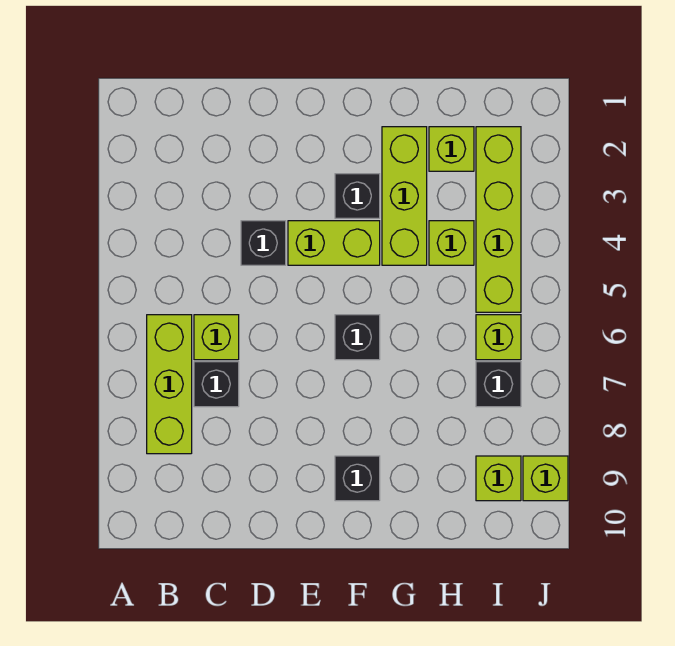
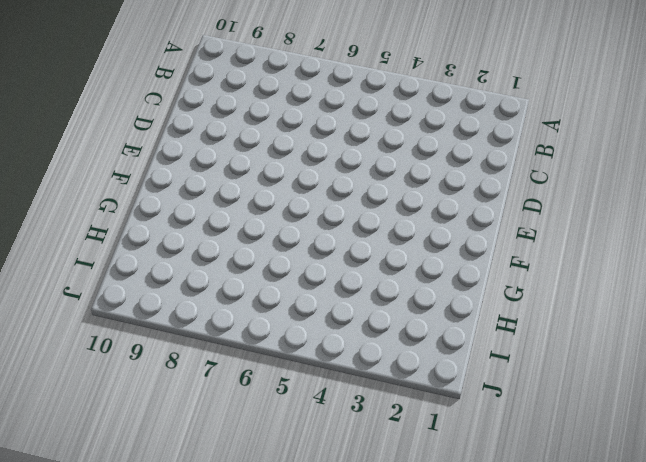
none -> lime 1x3 brick [147,315,192,454]
none -> lime 1x1 brick [194,315,239,360]
none -> black 1x1 brick [194,362,239,407]

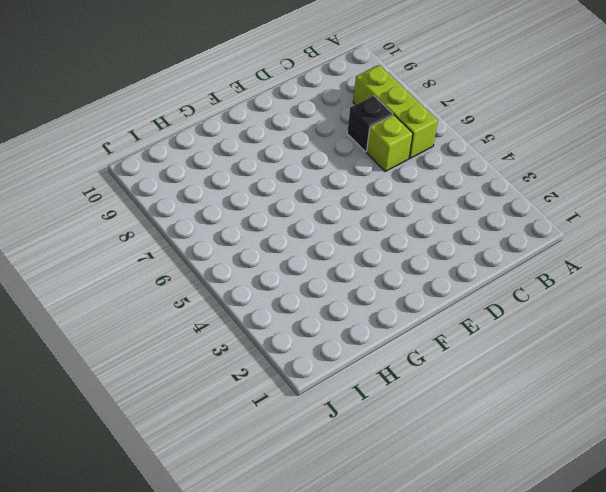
none -> black 1x1 brick [241,221,286,265]
none -> lime 1x2 brick [288,221,380,265]
none -> black 1x1 brick [335,174,380,218]

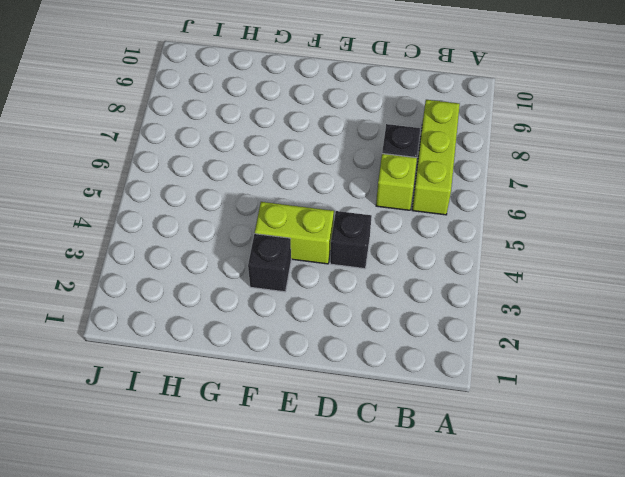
none -> black 1x1 brick [335,315,380,360]
none -> black 1x1 brick [335,456,380,501]
none -> lime 1x3 brick [382,127,427,265]

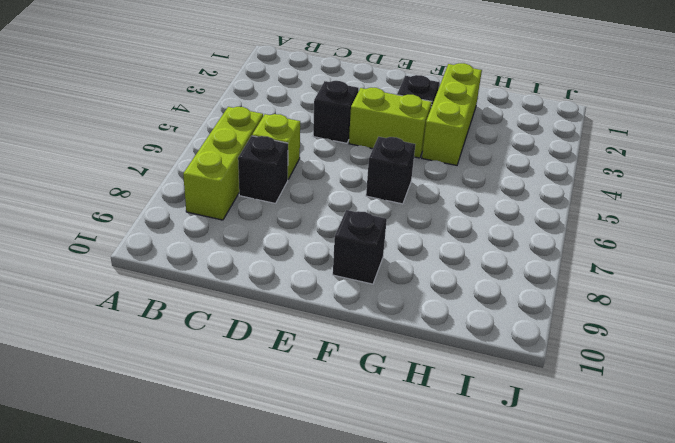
none -> lime 1x1 brick [429,127,474,171]
none -> lime 1x1 brick [429,221,474,265]
none -> lime 1x4 brick [476,127,521,312]

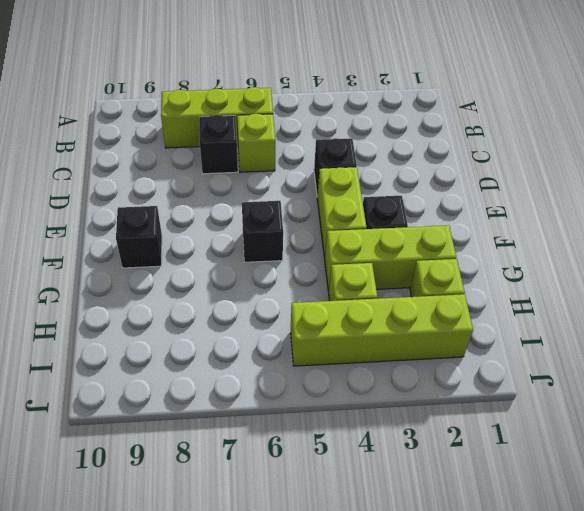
none -> lime 1x1 brick [476,315,521,360]
none -> black 1x1 brick [476,362,521,407]
none -> lime 1x1 brick [476,456,521,501]

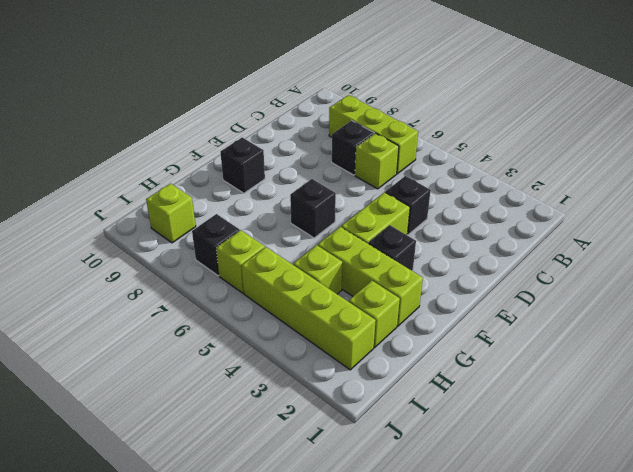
none -> lime 1x1 brick [523,456,568,501]

